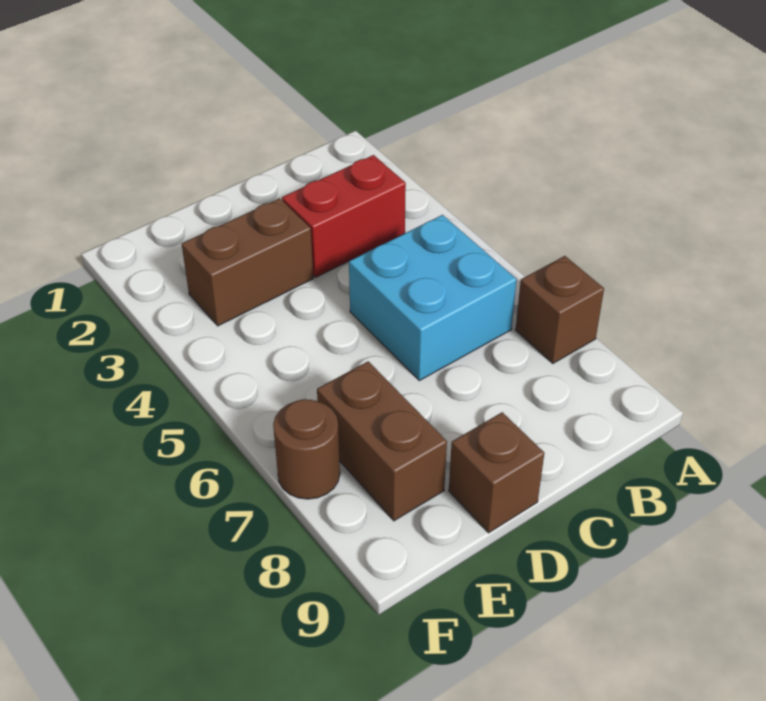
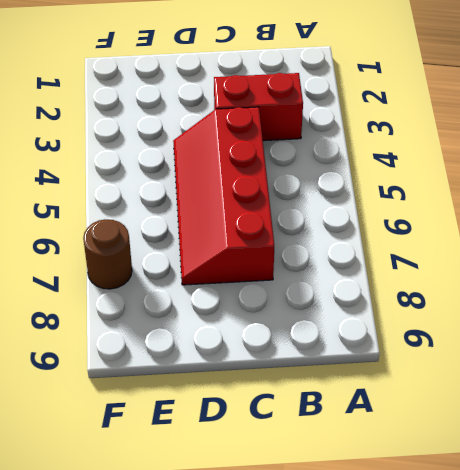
red 2x4 slope [173,107,274,285] -> cyan 2x2 brick [349,215,517,381]
none -> brown 1x1 brick [516,256,604,364]
none -> brown 1x2 brick [182,198,313,326]

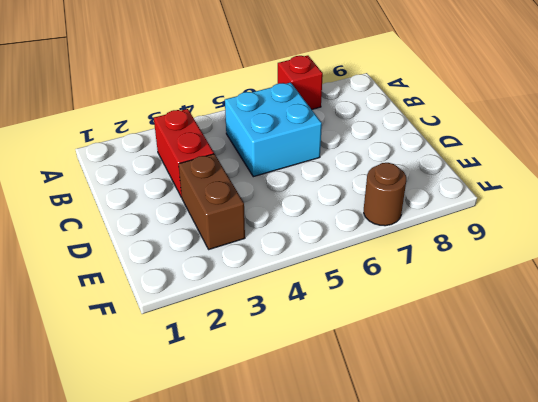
red 1x1 brick [278,56,323,109] -> brown 1x1 brick [516,256,604,364]
none -> brown 1x1 brick [449,412,544,533]
none -> brown 1x2 brick [317,361,447,521]

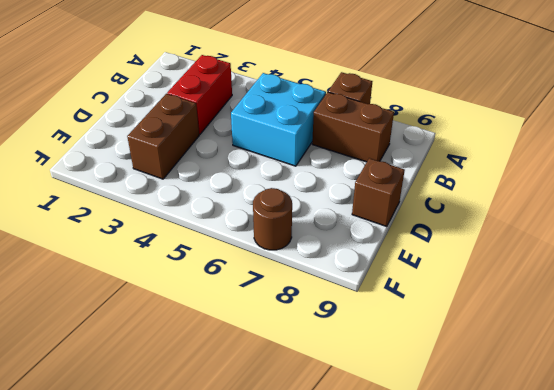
brown 1x2 brick [312,92,394,162] -> brown 1x2 brick moved to [317,361,447,521]

